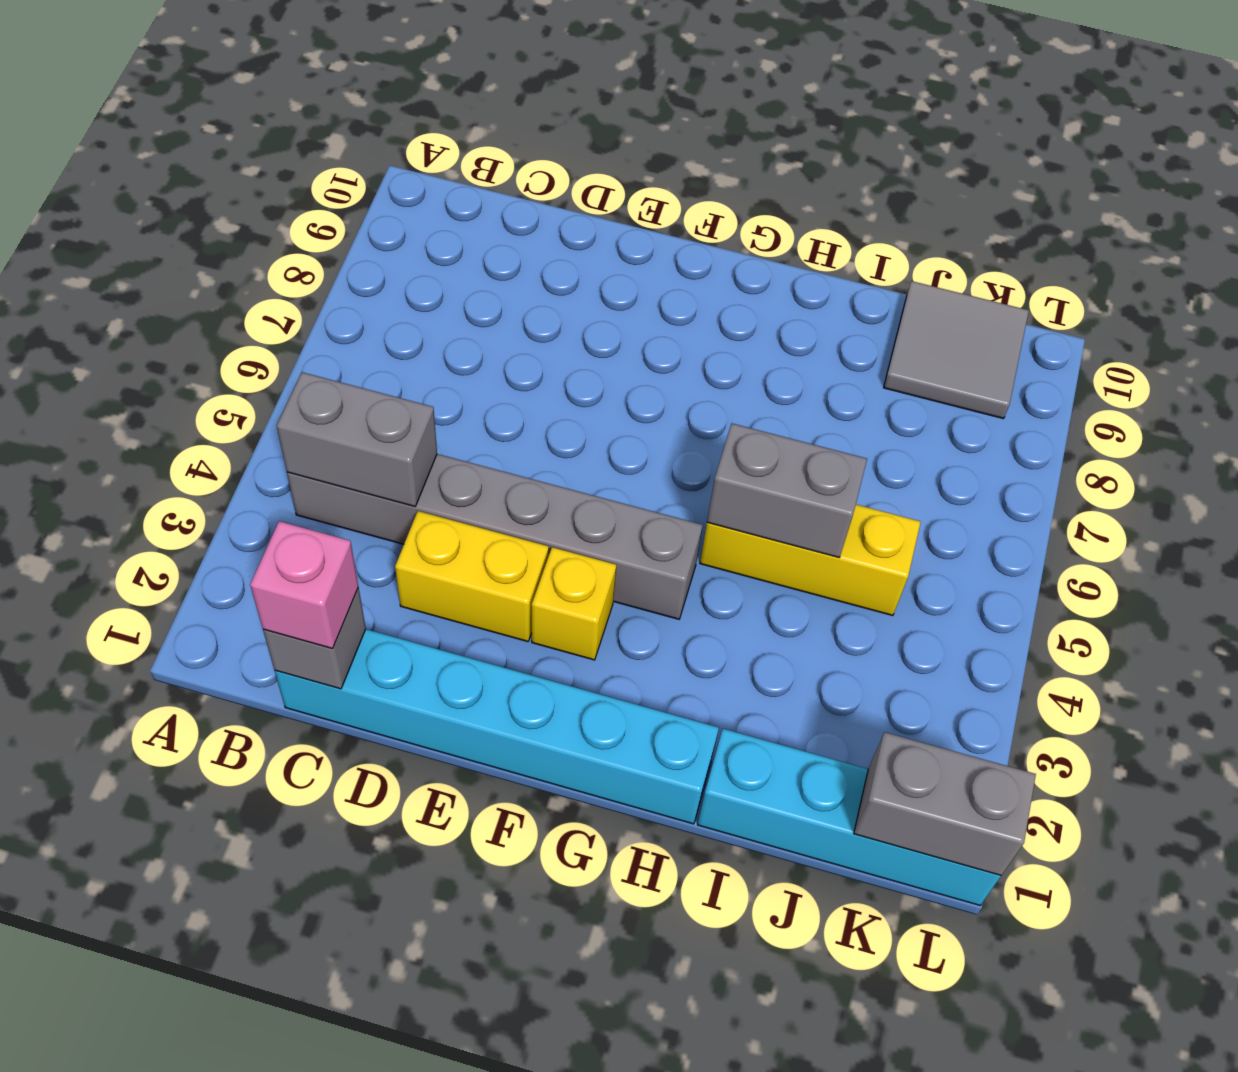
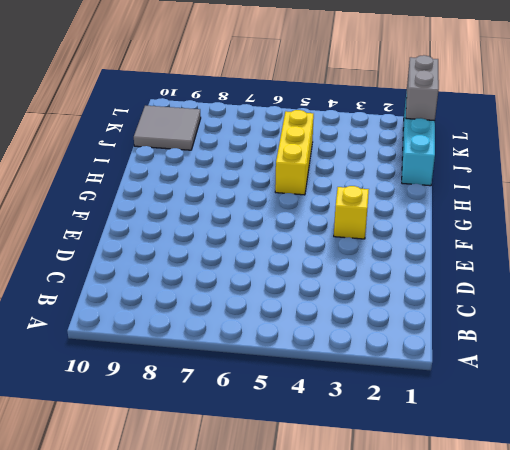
none -> grey 1x6 brick [287,454,703,619]
none -> cyan 1x6 brick [275,629,719,824]
none -> yellow 1x2 brick [395,511,549,642]

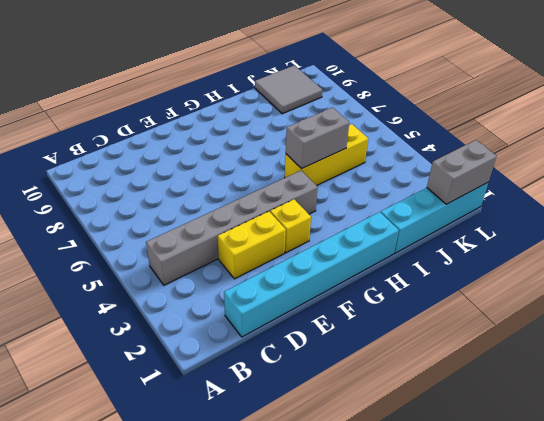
none -> grey 1x2 brick [277,372,437,506]
none -> grey 1x1 brick [263,587,366,689]
none -> pink 1x1 brick [250,521,358,649]

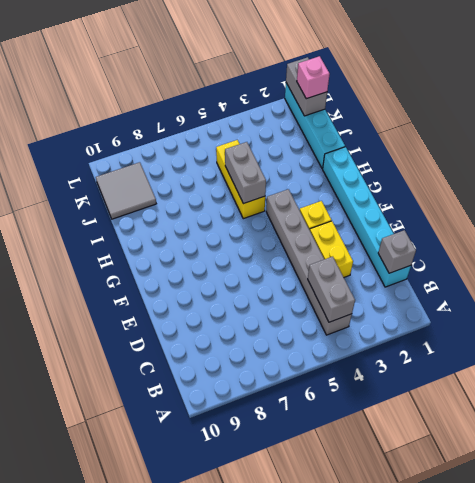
pink 1x1 brick [297,56,330,99] -> pink 1x1 brick moved to [250,521,358,649]

